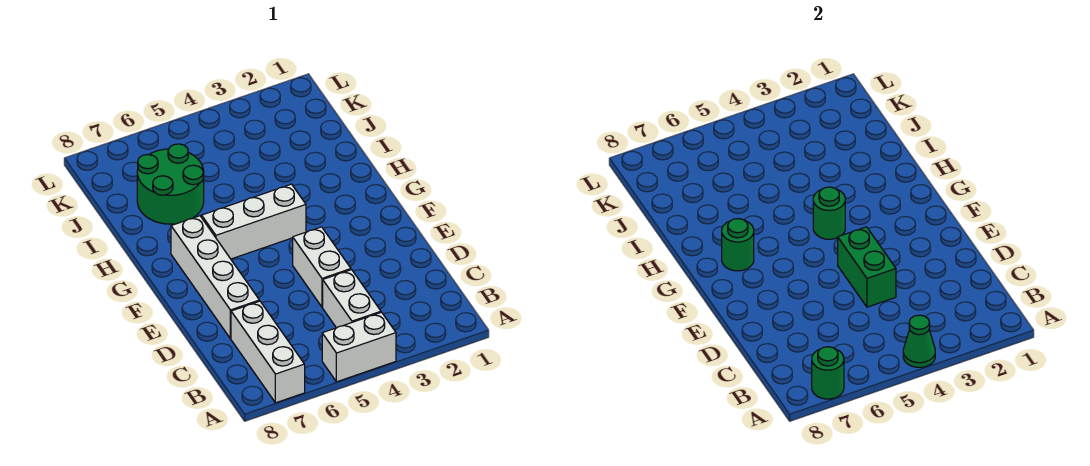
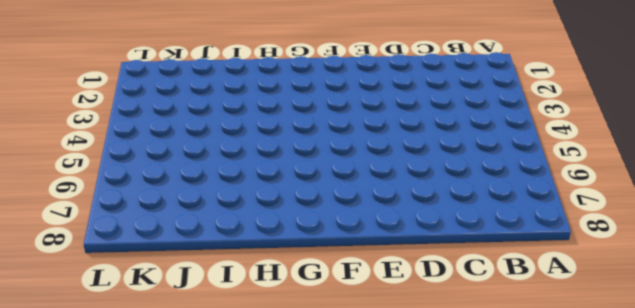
none -> white 1x2 brick [322,312,396,382]
none -> white 1x3 brick [231,301,305,403]
none -> white 1x2 brick [323,270,381,328]

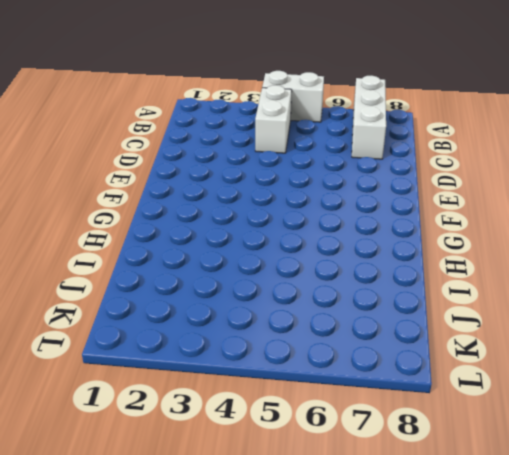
none -> white 1x2 brick [293,227,351,307]
none -> white 1x4 brick [171,216,259,339]
none -> white 1x3 brick [202,184,306,259]

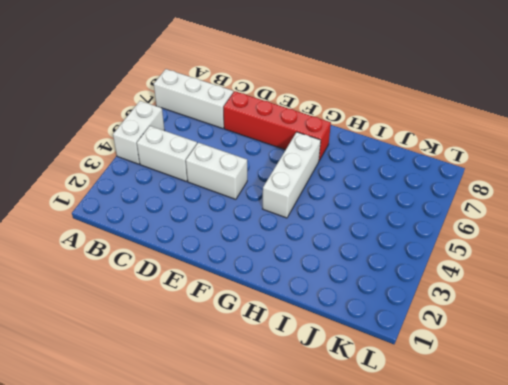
red 1x4 brick [224,91,331,160] -> white 1x4 brick [171,216,259,339]
none -> green 2x2 round brick [137,144,204,224]
none -> green 1x1 cone [903,315,935,367]
none -> green 1x1 round brick [812,347,844,399]

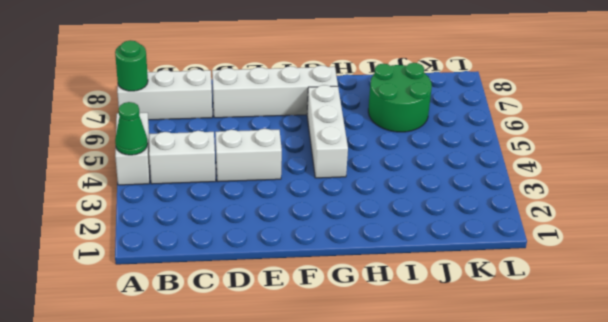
none -> green 1x2 brick [838,227,896,307]
none -> green 1x1 round brick [813,187,845,239]
none -> green 1x1 round brick [722,219,754,271]

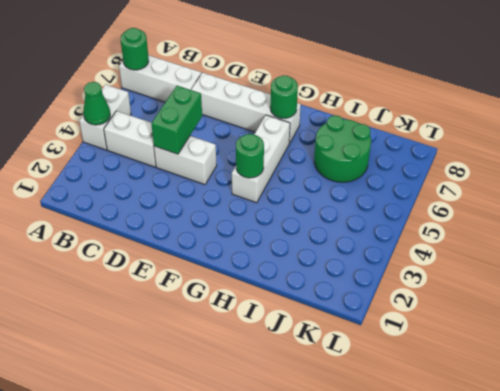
green 1x2 brick [151,86,202,154] -> green 1x2 brick turned to [838,227,896,307]

